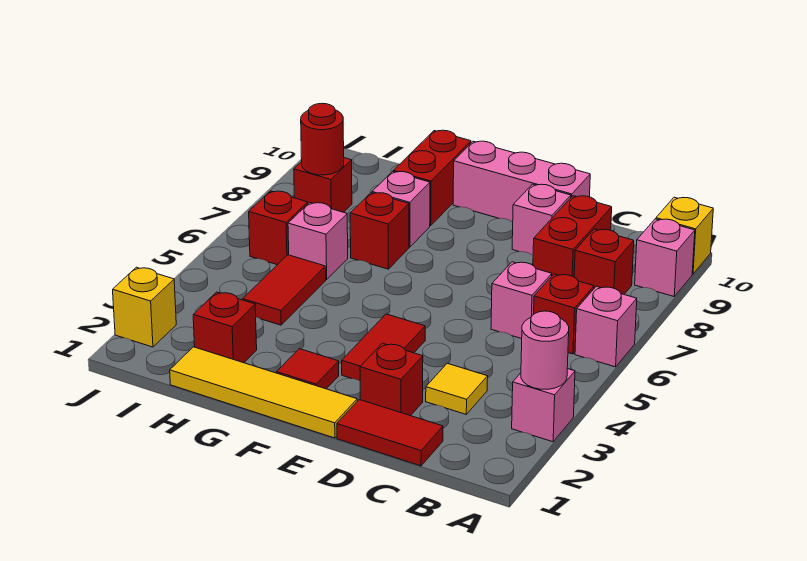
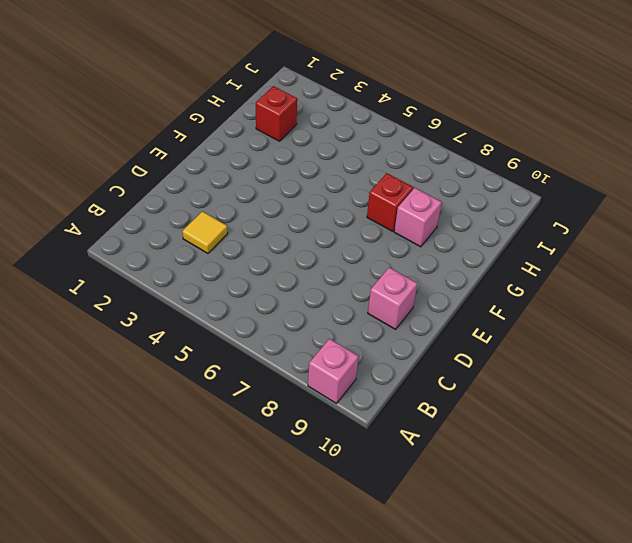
none -> pink 1x1 brick [512,369,575,442]
none -> pink 1x1 brick [575,286,637,367]
none -> yellow 1x1 brick [656,197,713,274]

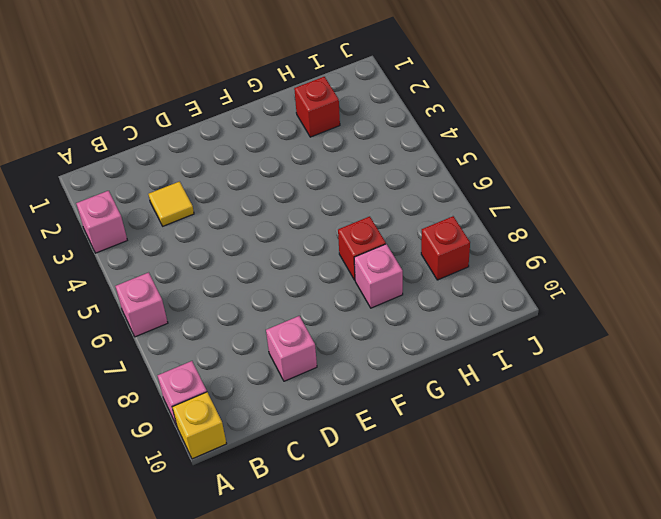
none -> red 1x1 brick [534,274,594,354]
none -> red 1x1 brick [574,229,634,294]
none -> red 1x2 tile [337,400,443,466]

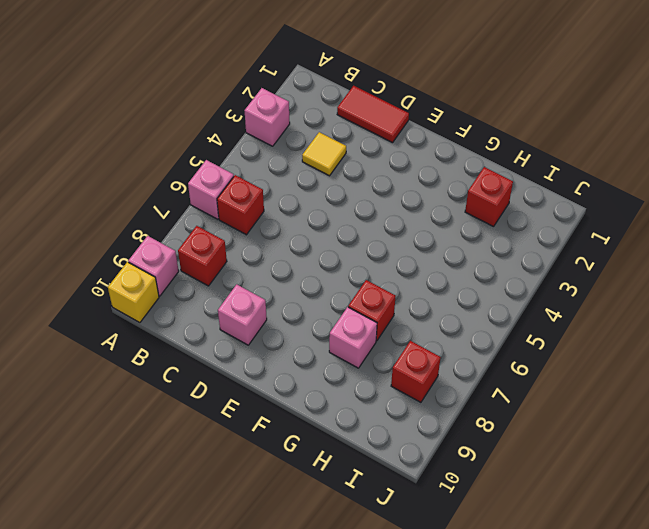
none -> pink 1x1 brick [491,262,552,339]
none -> red 1x2 brick [533,196,612,277]
none -> red 1x1 brick [360,343,423,416]

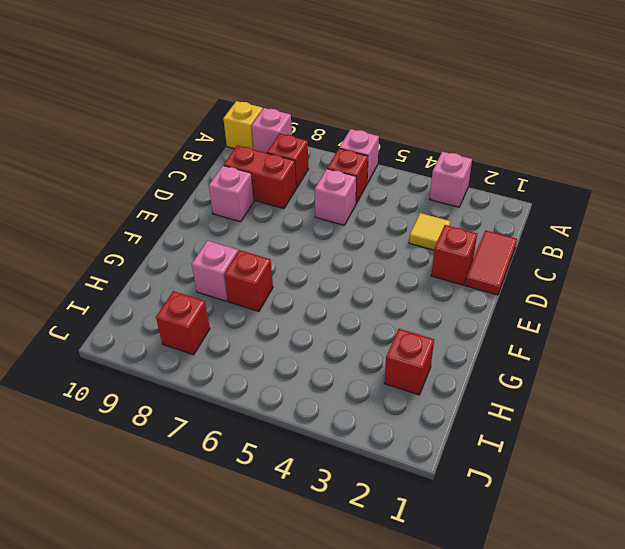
none -> pink 1x3 brick [453,141,590,222]
none -> yellow 1x4 tile [170,347,357,438]
none -> red 1x2 tile [342,314,425,381]

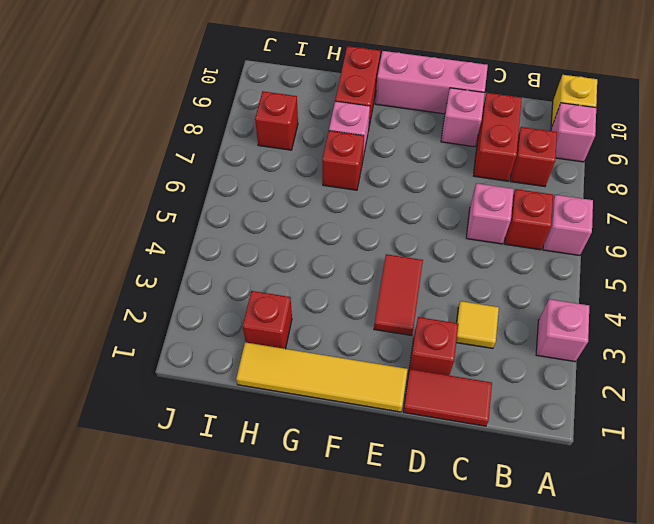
none -> red 1x1 tile [277,349,339,389]
none -> red 1x2 tile [243,255,326,325]
none -> pink 1x1 brick [288,203,348,280]

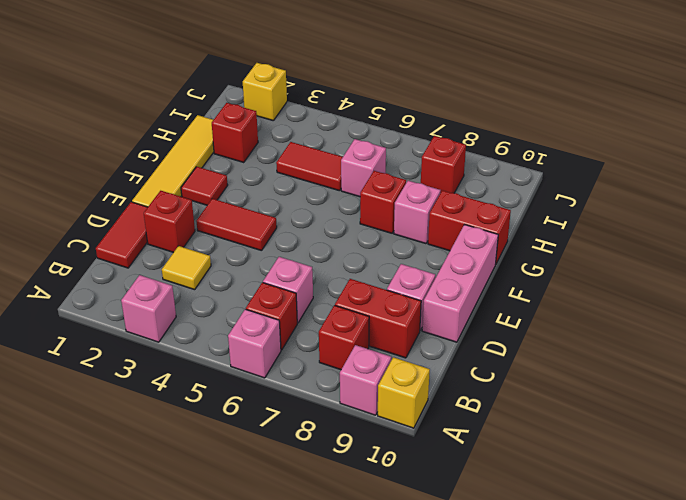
none -> red 1x1 brick [249,191,308,265]
none -> pink 1x1 round brick [521,311,569,389]
none -> red 1x1 round brick [301,103,344,175]

